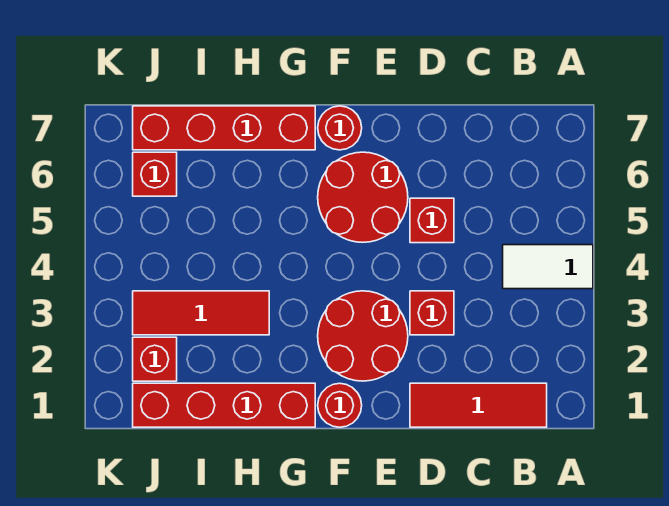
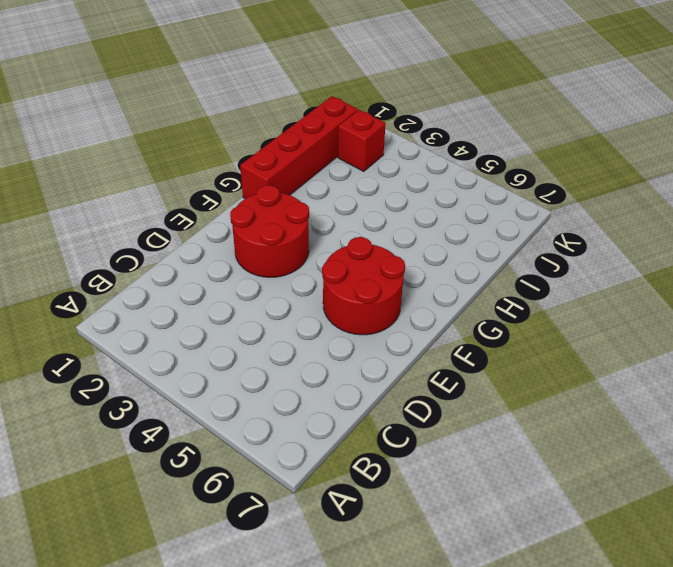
none -> white 1x2 tile [503,245,593,289]
none -> red 1x3 tile [410,383,547,427]
none -> red 1x1 brick [410,291,454,335]

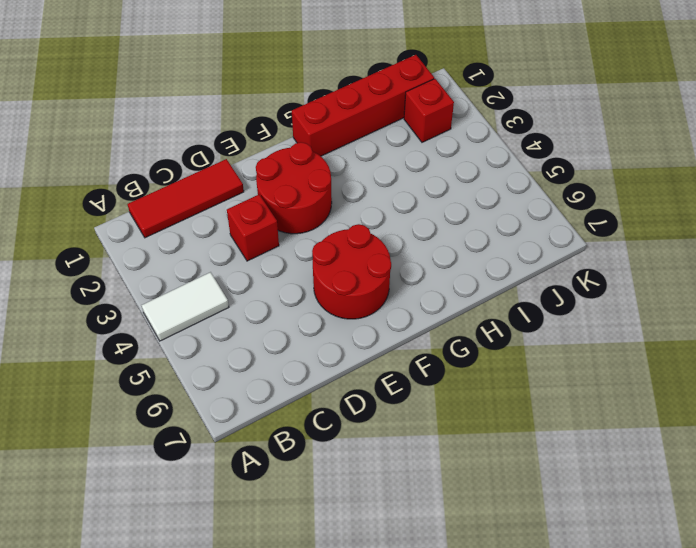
none -> red 1x1 brick [410,198,454,243]
none -> red 1x1 round brick [318,383,362,427]
none -> red 1x1 round brick [318,106,362,150]

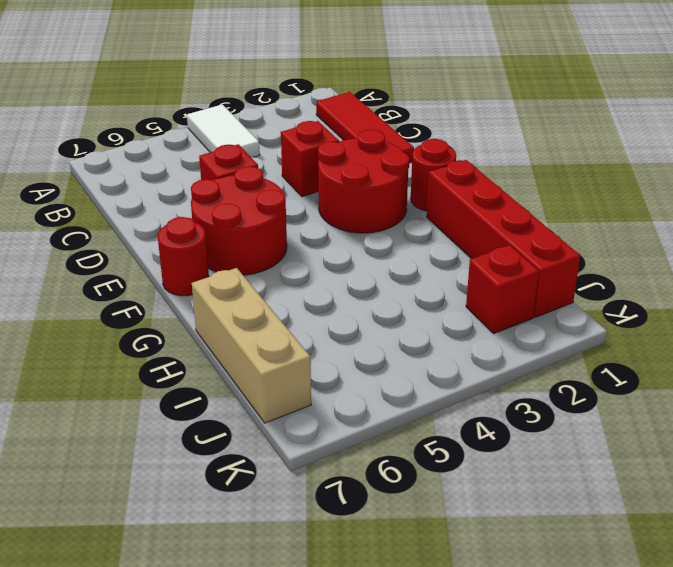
tan 1x3 brick [192,268,311,423] -> red 1x4 brick [133,106,315,150]
none -> red 1x3 tile [133,291,269,335]
none -> red 1x1 brick [133,152,177,196]

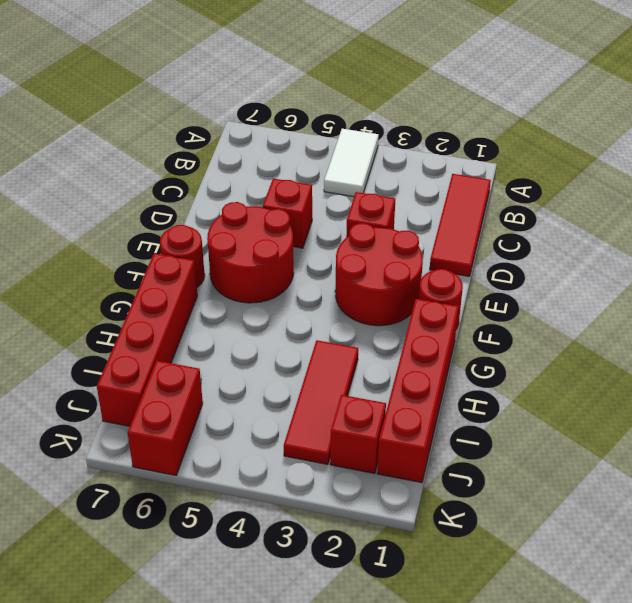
red 1x2 brick [128,361,203,475] -> red 1x1 brick [133,152,177,196]

